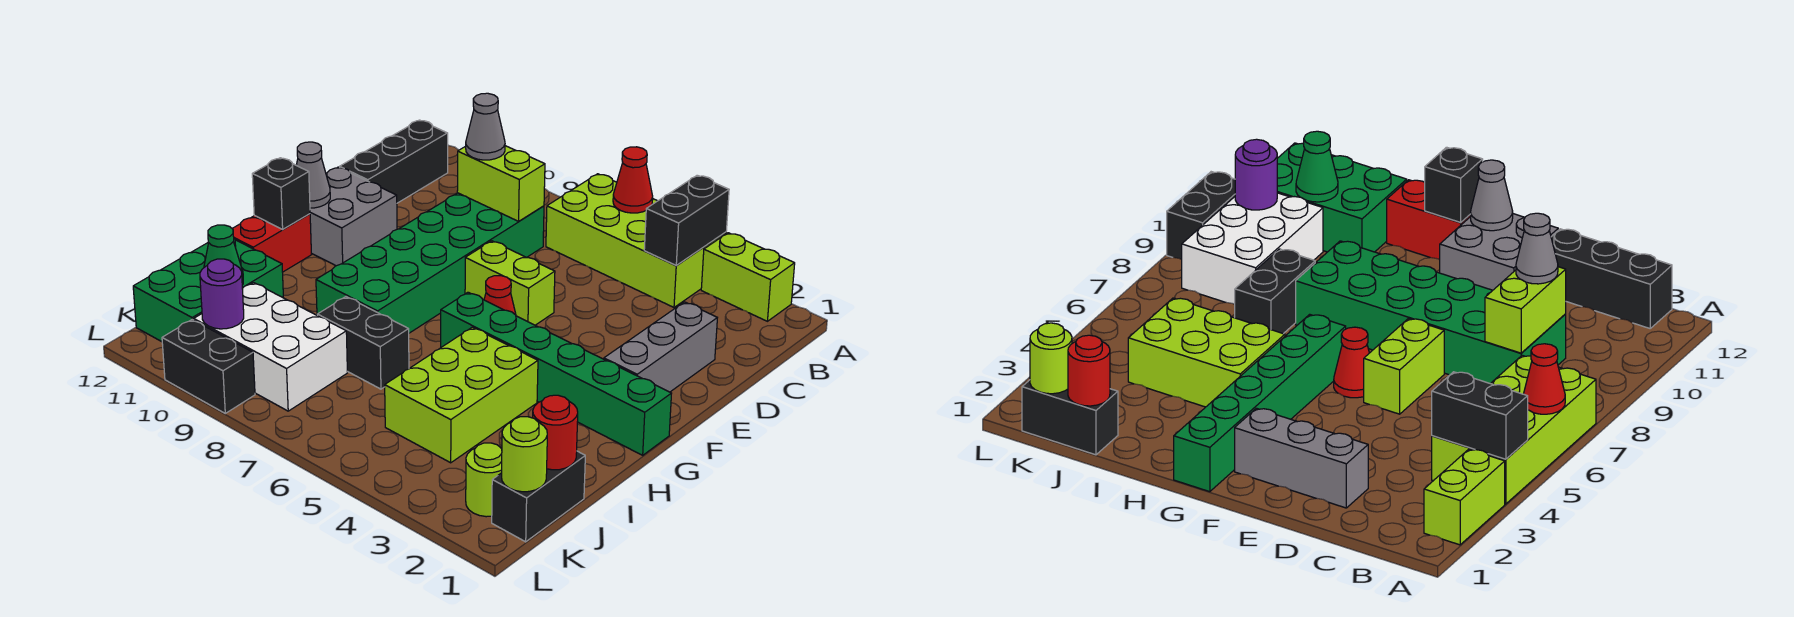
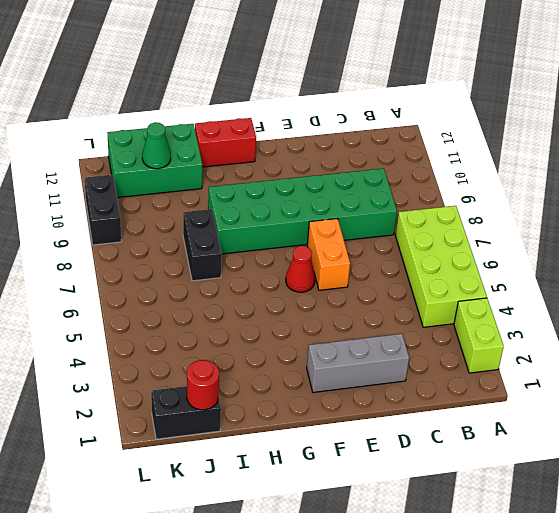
orange 1x2 brick [307,218,350,290] -> lime 1x2 brick [465,241,555,325]
none -> black 1x3 brick [340,120,448,203]
none -> grey 2x2 brick [310,167,397,266]
none -> green 1x6 brick [441,292,672,455]

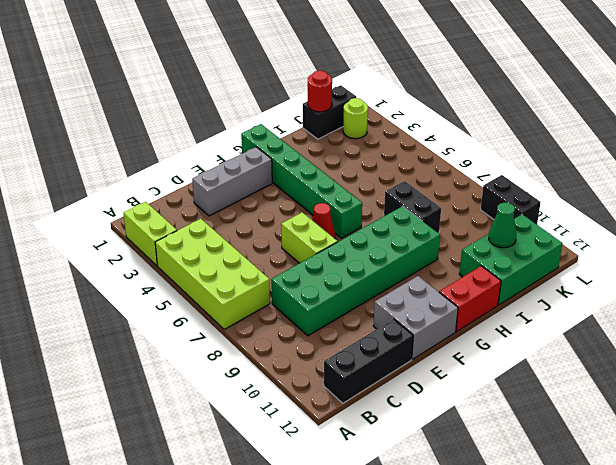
none -> lime 2x3 brick [385,327,538,463]
none -> white 2x3 brick [194,283,347,411]
none -> black 1x2 brick [644,175,729,266]

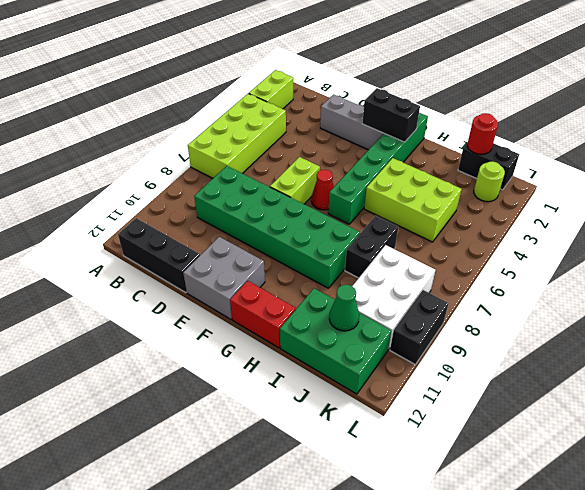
black 1x2 brick [362,88,420,142] -> black 1x2 brick moved to [644,175,729,266]
none -> red 1x1 cone [613,147,653,213]
none -> lime 1x2 brick [457,146,545,221]
none -> grey 1x1 cone [296,142,330,208]

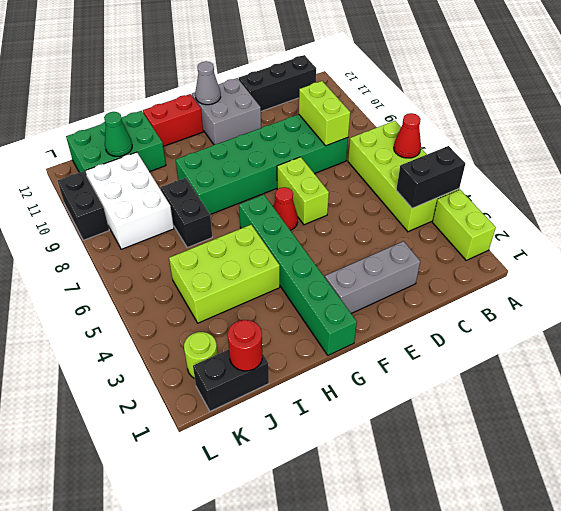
none -> black 1x1 brick [252,158,310,229]
none -> lime 1x1 round brick [502,417,547,492]
none -> purple 1x1 round brick [200,259,244,329]

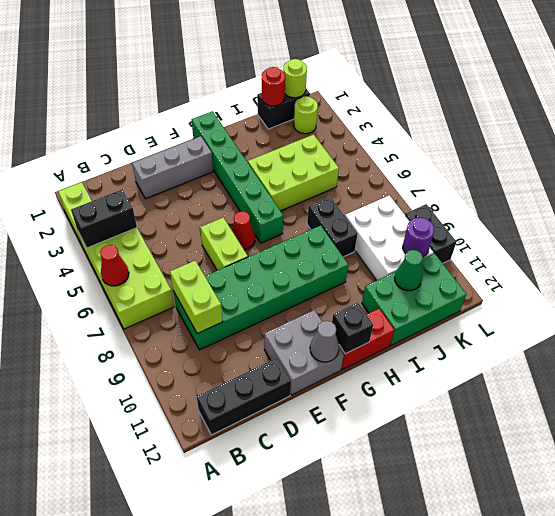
none -> grey 1x1 cone [466,93,505,160]

